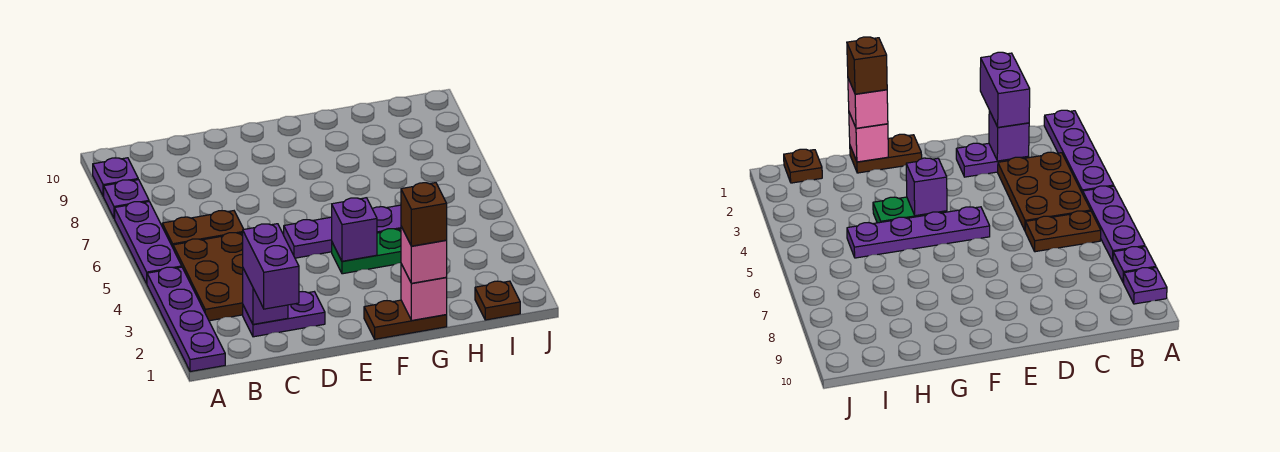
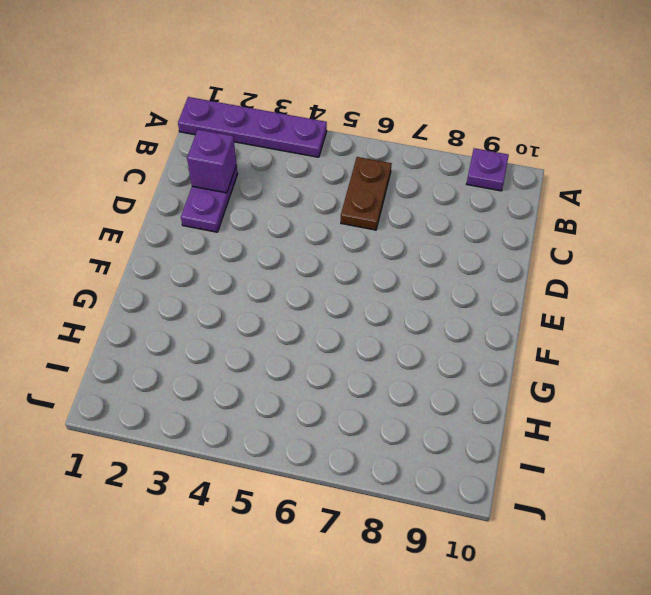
none -> purple 1x3 plate [115,202,182,284]
none -> purple 1x1 plate [104,180,149,218]
none -> brown 2x3 plate [173,233,243,321]

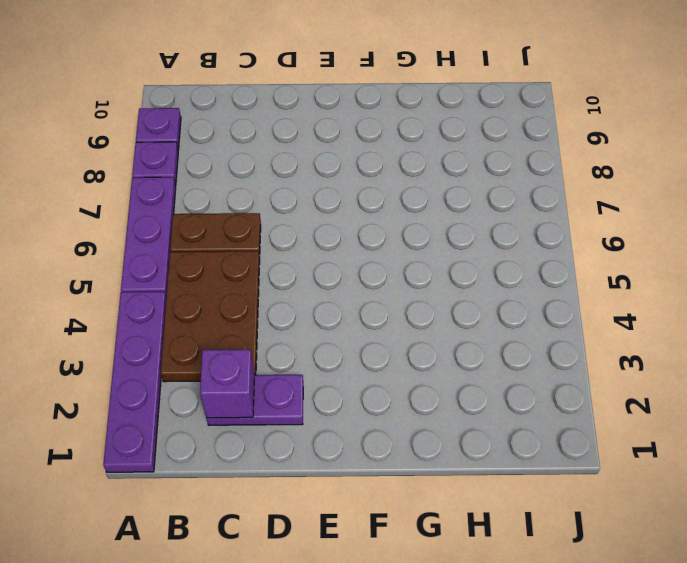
none -> purple 1x4 plate [284,205,401,258]
none -> brown 1x2 plate [364,300,447,339]
none -> green 1x2 plate [332,229,401,274]

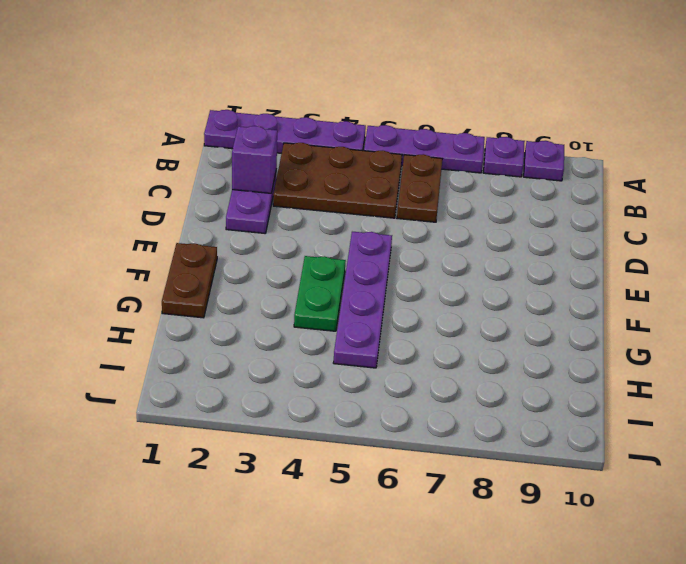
none -> brown 1x1 plate [475,281,520,320]
none -> purple 1x1 brick [332,198,377,261]
none -> pink 1x1 brick [401,264,447,320]

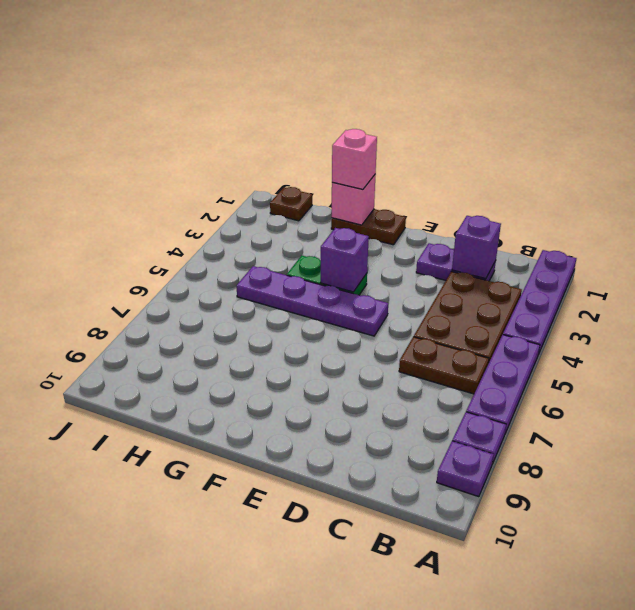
none -> purple 1x2 brick [243,224,299,309]
none -> brown 1x1 brick [401,183,447,246]

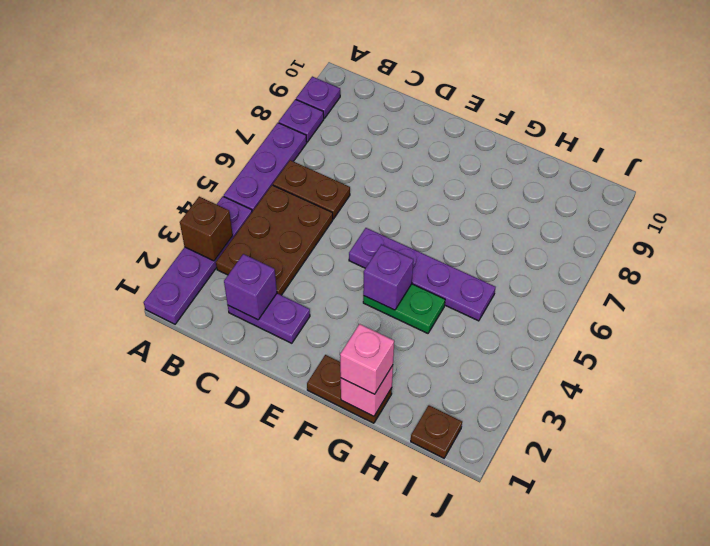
brown 1x1 brick [180,197,233,261] -> brown 1x1 brick moved to [401,183,447,246]
none -> purple 1x2 brick [243,224,299,309]

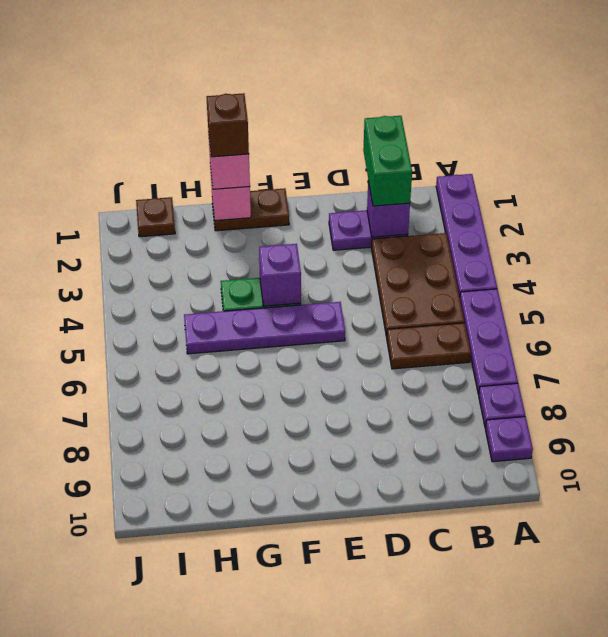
green 1x2 brick [363,116,412,206] -> purple 1x2 brick [243,224,299,309]

